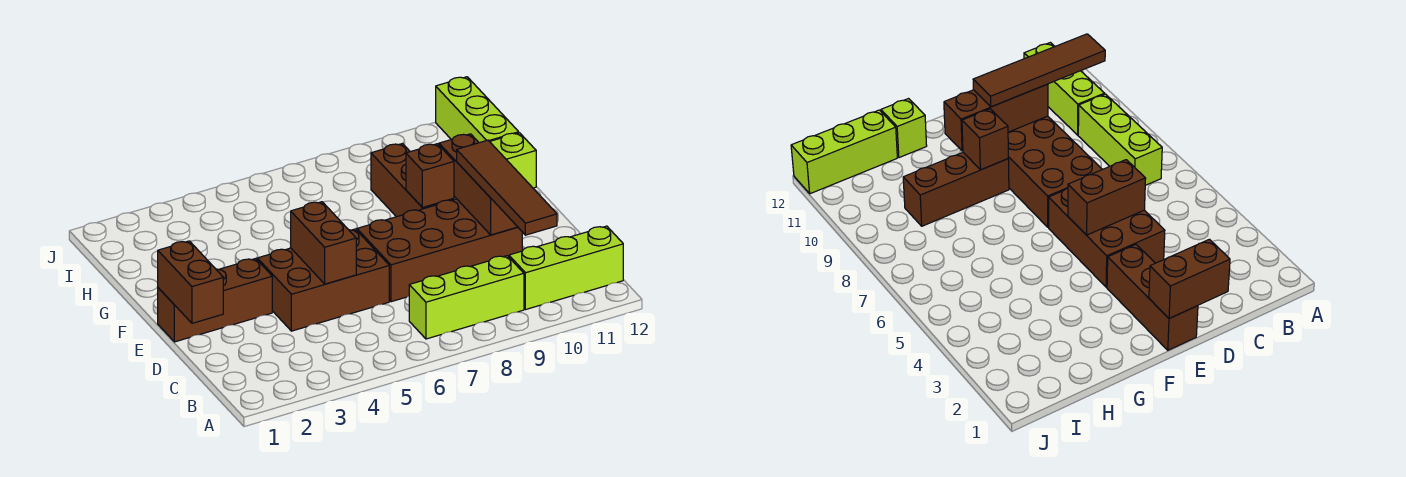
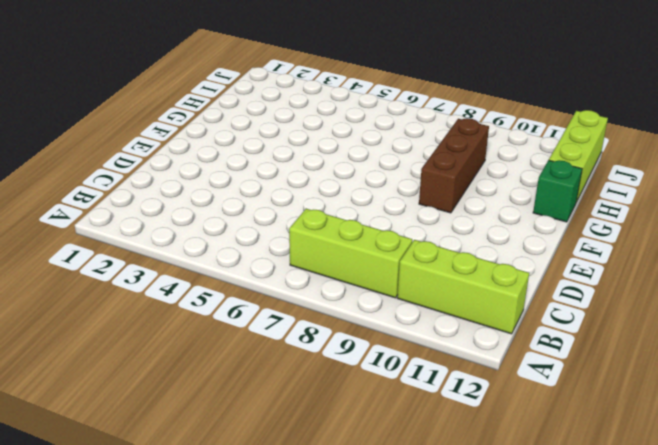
green 1x1 brick [533,160,582,222] -> lime 1x1 brick [490,133,536,188]
none -> brown 2x3 brick [257,229,389,331]
none -> brown 2x4 brick [357,199,522,302]
none -> brown 1x3 brick [158,259,272,342]

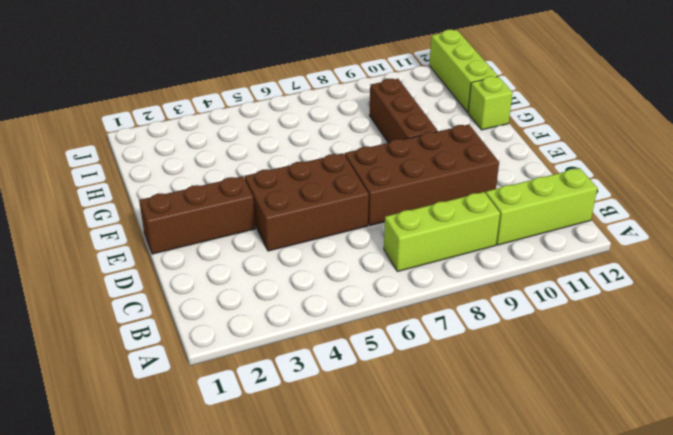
none -> brown 1x2 brick [158,241,223,323]
none -> brown 1x2 brick [291,202,356,284]
none -> brown 1x3 brick [439,134,517,235]

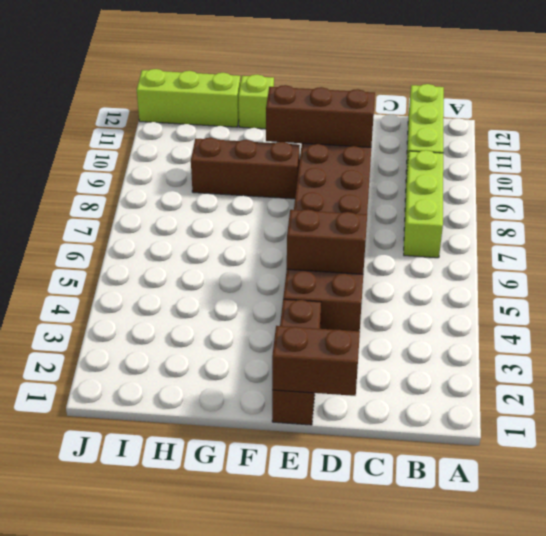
none -> brown 1x1 brick [406,144,454,207]
none -> brown 1x4 tile [457,140,557,235]

